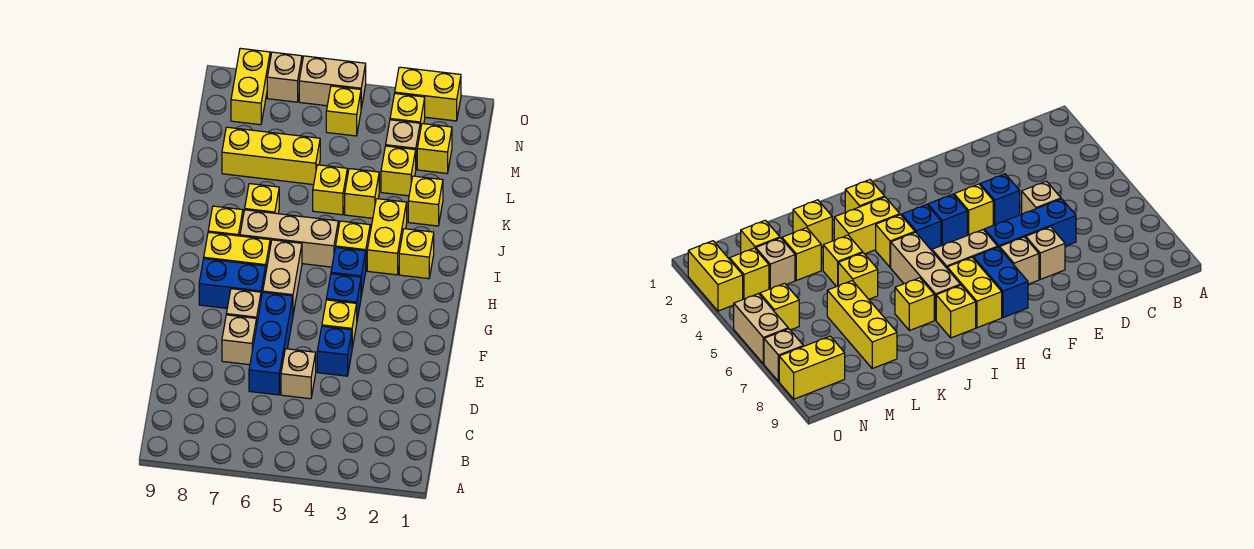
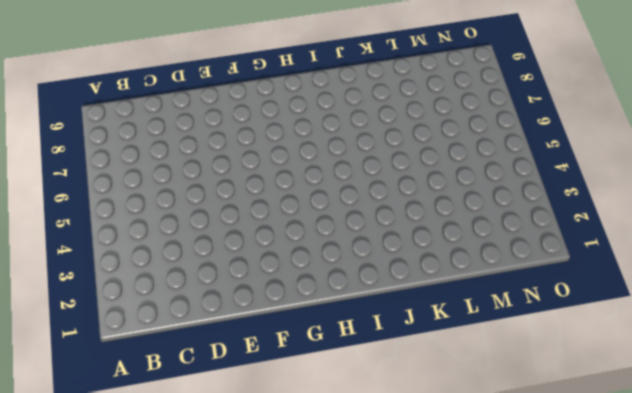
none -> tan 1x1 brick [281,349,316,399]
none -> blue 1x3 brick [249,292,293,395]
none -> blue 1x1 brick [317,326,352,376]
none -> tan 1x1 brick [222,315,257,365]

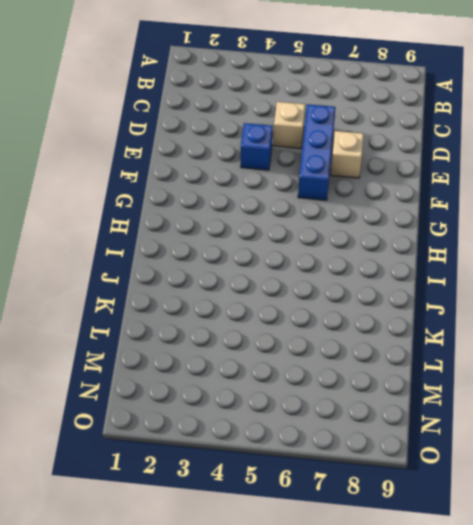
none -> yellow 1x1 brick [322,300,357,348]
none -> tan 1x1 brick [226,289,261,322]
none -> blue 1x1 brick [326,274,361,319]
none -> tan 1x2 brick [263,240,302,314]

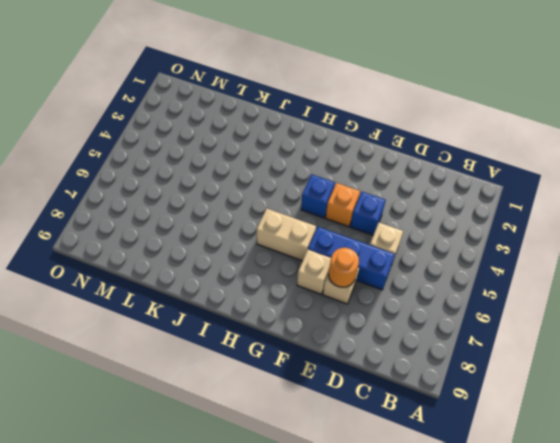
orange 1x1 round brick [329,248,359,287] -> none
orange 1x1 brick [326,183,360,227] -> yellow 1x1 brick [322,300,357,348]
none -> blue 1x2 brick [199,259,266,308]
none -> blue 1x1 brick [331,247,366,296]
none -> yellow 1x2 brick [204,232,270,270]
none -> yellow 1x1 brick [399,229,434,279]

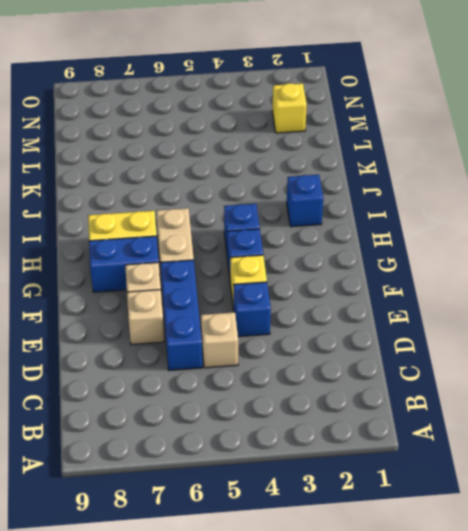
blue 1x1 brick [287,175,323,227] -> yellow 1x1 brick [399,229,434,279]
none -> yellow 1x2 brick [367,199,407,275]
none -> yellow 1x1 brick [336,221,370,267]
none -> tan 1x3 brick [240,210,338,267]
none -> yellow 1x1 brick [208,206,243,236]

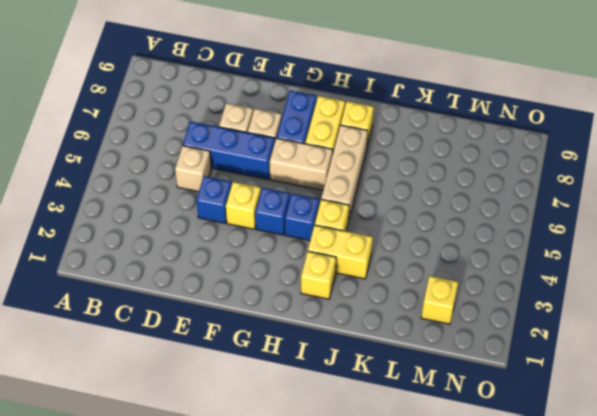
none -> yellow 1x1 brick [245,184,279,214]
none -> yellow 1x1 brick [408,176,443,226]
none -> yellow 1x1 brick [345,169,379,218]
none -> yellow 1x1 brick [313,165,347,215]

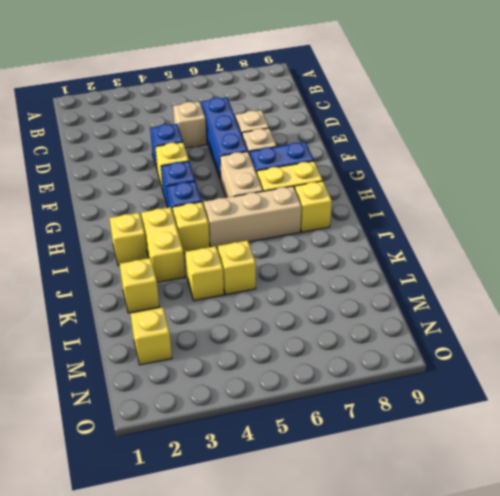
none -> yellow 1x1 brick [245,184,279,214]
none -> yellow 1x1 brick [381,146,416,196]
none -> yellow 1x3 brick [222,127,320,185]
none -> tan 1x1 brick [386,120,420,166]

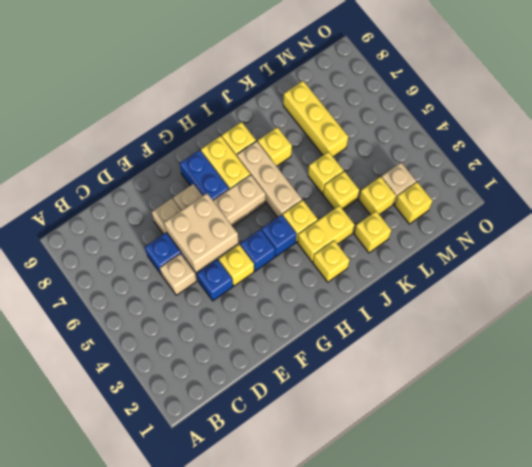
tan 2x2 brick [164,193,238,272] -> none
none -> yellow 1x1 brick [390,93,425,130]
none -> yellow 1x1 brick [326,86,361,136]
none -> yellow 1x2 brick [231,48,270,125]
none -> yellow 1x2 brick [395,67,461,121]

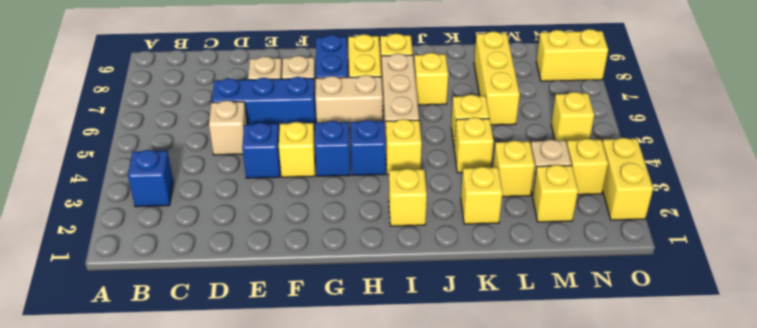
blue 1x1 brick [128,150,173,207] -> none
none -> yellow 1x2 brick [367,199,407,275]
none -> tan 1x2 brick [299,56,366,108]
none -> tan 1x1 brick [267,52,302,102]

